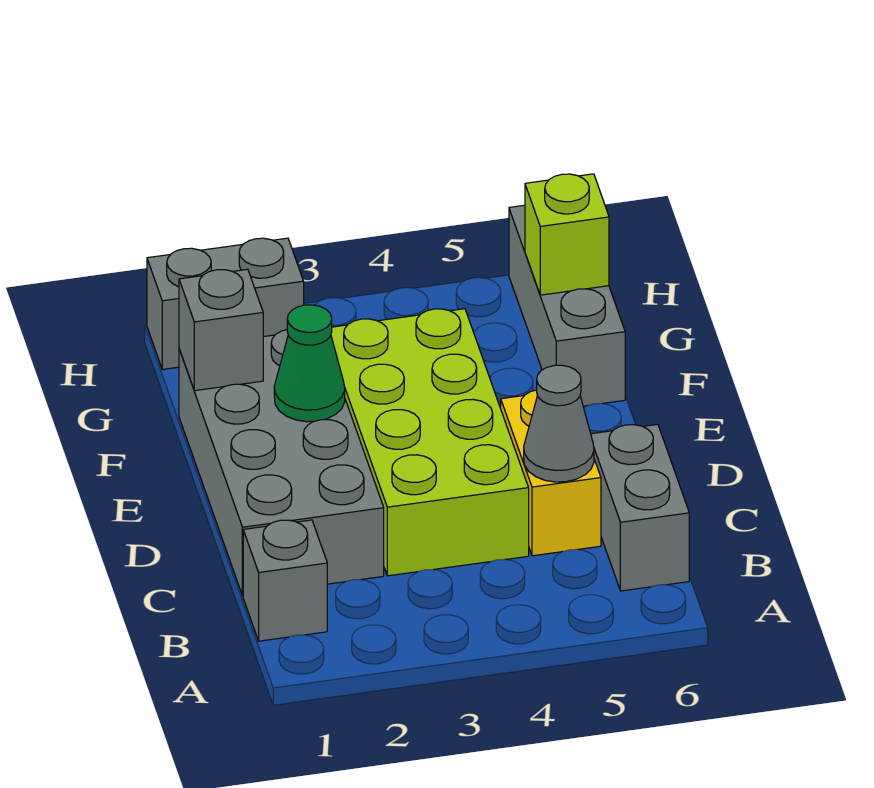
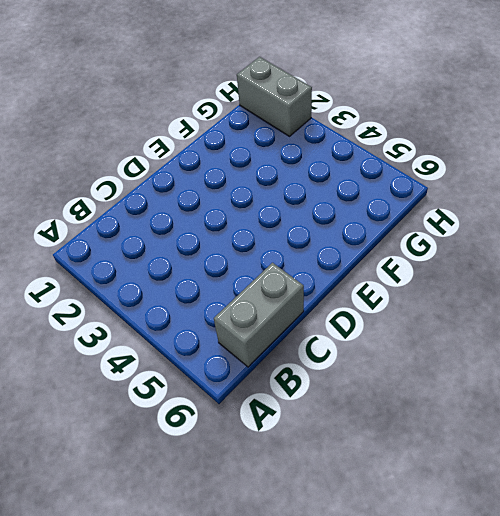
none -> grey 1x1 brick [243,520,327,641]
none -> grey 2x4 brick [179,330,384,596]

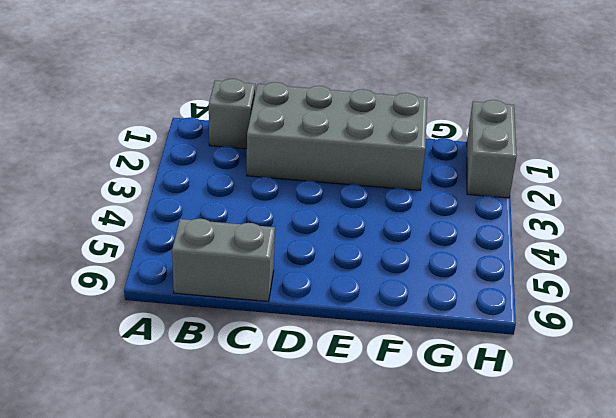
none -> lime 2x4 brick [331,309,529,576]
none -> yellow 1x2 brick [501,390,601,556]

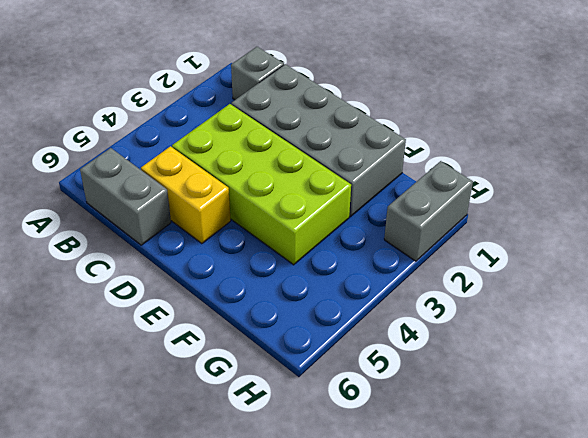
none -> grey 1x3 brick [509,205,625,406]
none -> grey 1x1 cone [524,365,594,482]

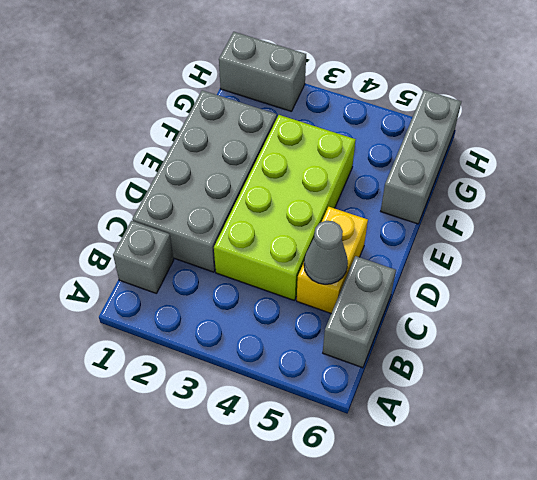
none -> green 1x1 cone [274,305,345,422]
none -> grey 1x1 brick [179,269,263,391]

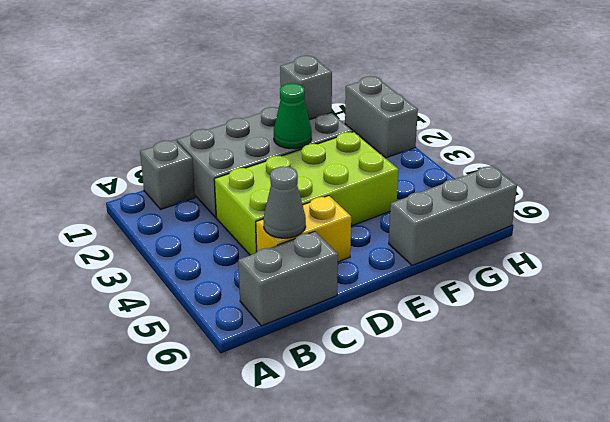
none -> lime 1x1 brick [525,174,609,295]

